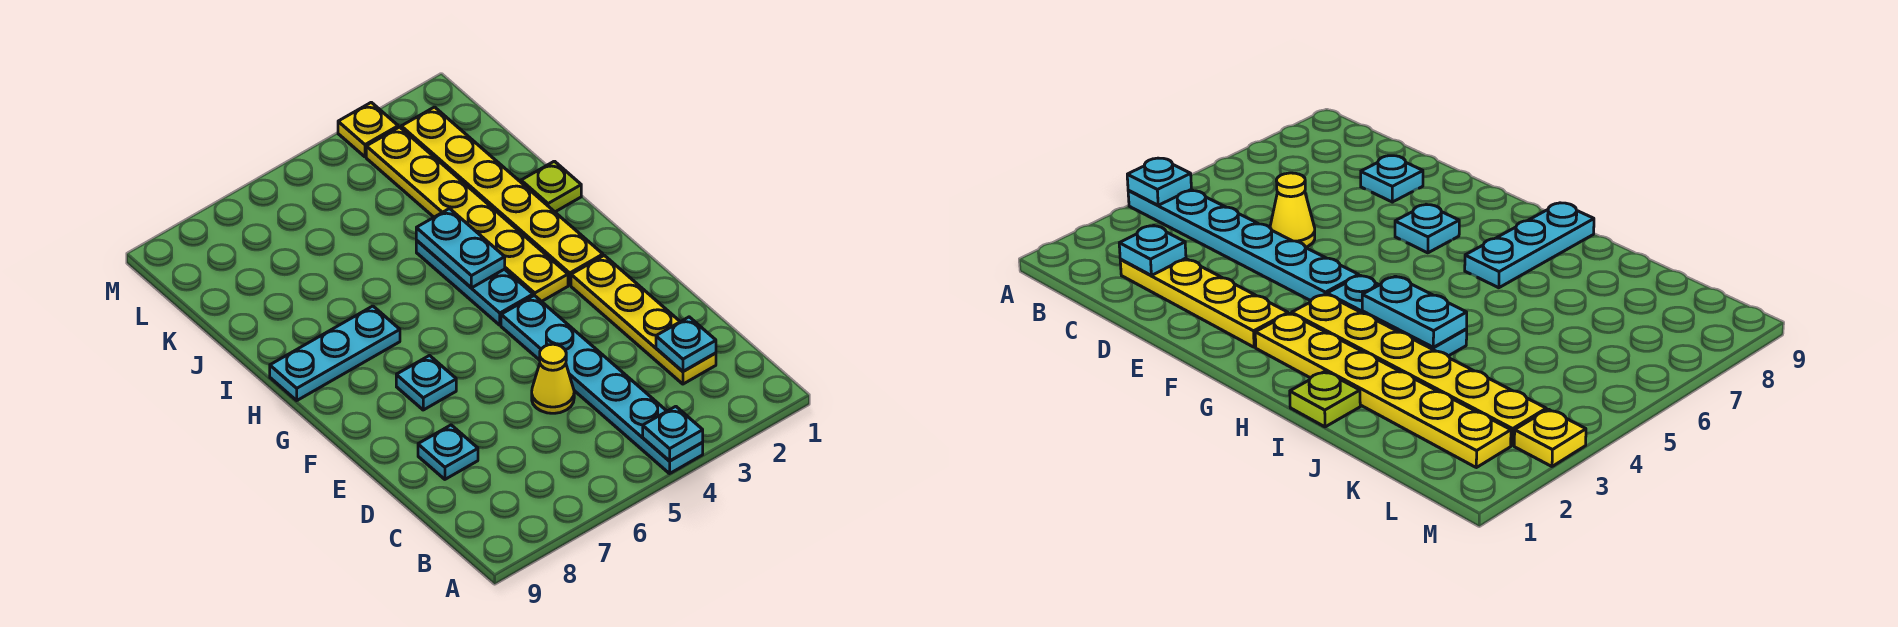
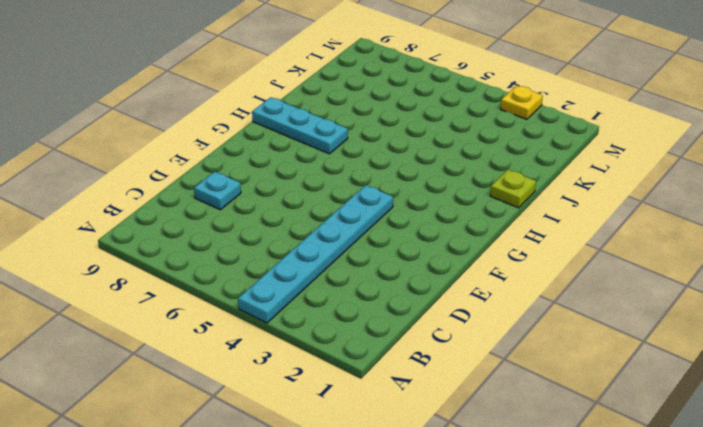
none -> yellow 1x4 plate [571,255,716,384]
none -> yellow 1x1 cone [532,344,574,413]
none -> cyan 1x1 plate [396,356,456,410]

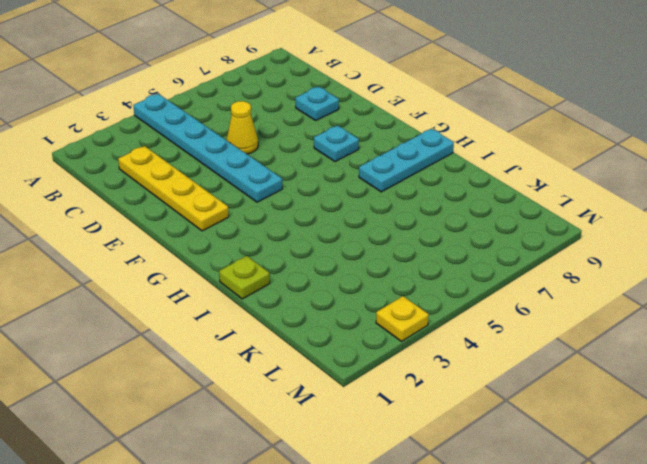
none -> yellow 1x6 plate [401,107,603,285]
none -> yellow 1x6 plate [366,127,568,301]
none -> cyan 1x3 plate [416,240,533,325]

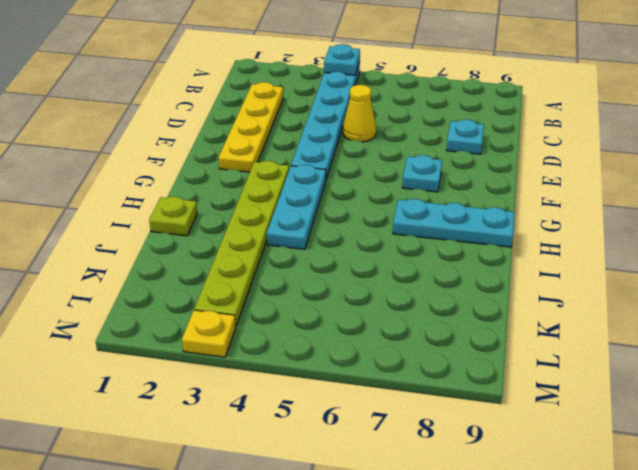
lime 1x6 plate [194,161,289,325] -> yellow 1x6 plate [366,127,568,301]
none -> yellow 1x6 plate [401,107,603,285]
none -> cyan 1x1 plate [656,317,716,371]
none -> cyan 1x2 plate [416,209,505,288]

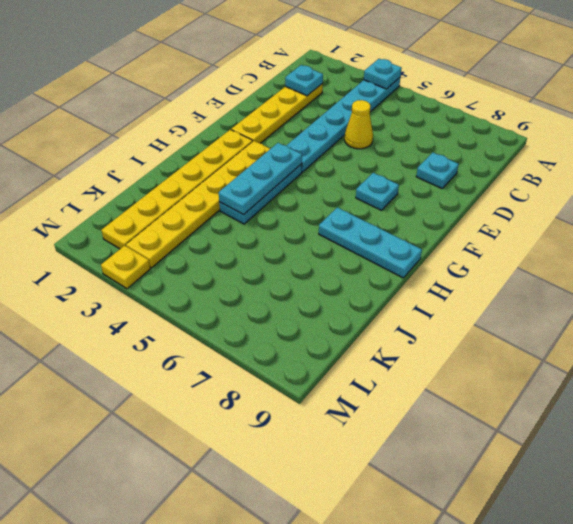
cyan 1x3 plate [219,143,302,215] -> cyan 1x2 plate [416,209,505,288]
none -> lime 1x1 plate [521,161,581,212]

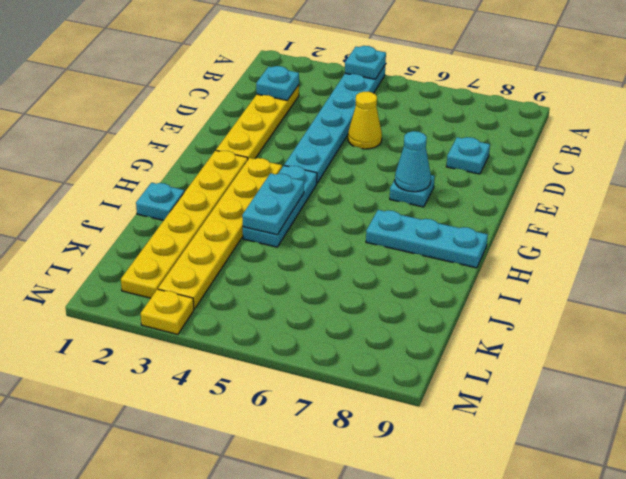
cyan 1x1 cone [395,131,431,192] -> none
cyan 1x1 plate [136,183,184,220] -> lime 1x1 plate [521,161,581,212]

